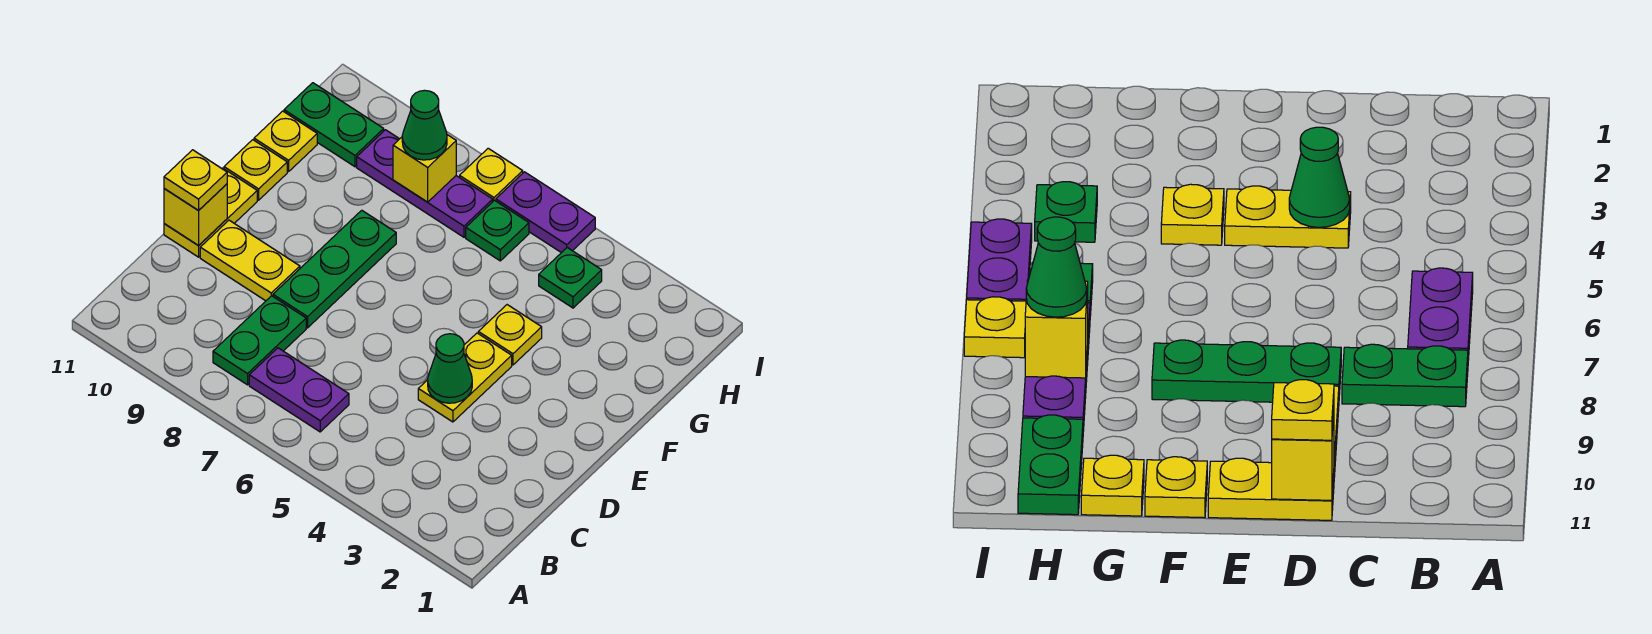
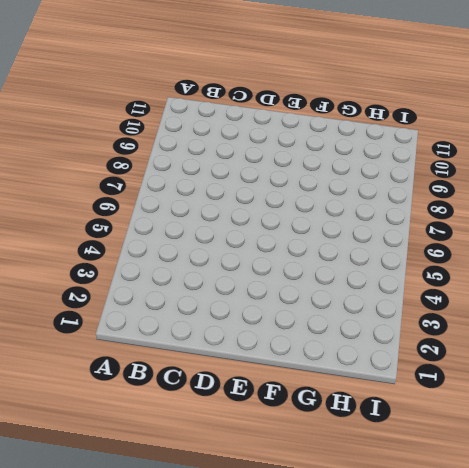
none -> purple 1x2 plate [249,348,349,432]
none -> green 1x2 plate [213,296,306,385]
none -> yellow 1x2 plate [418,333,512,422]

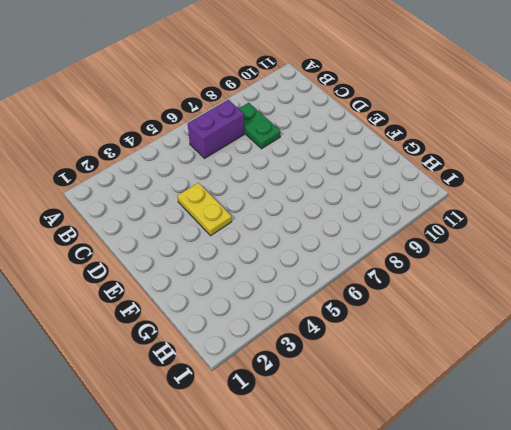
purple 1x2 brick [188,100,244,158] -> purple 1x2 plate [249,348,349,432]
none -> green 1x3 plate [273,210,396,328]
none -> yellow 1x2 plate [200,220,300,301]
none -> yellow 1x2 plate [164,168,257,257]

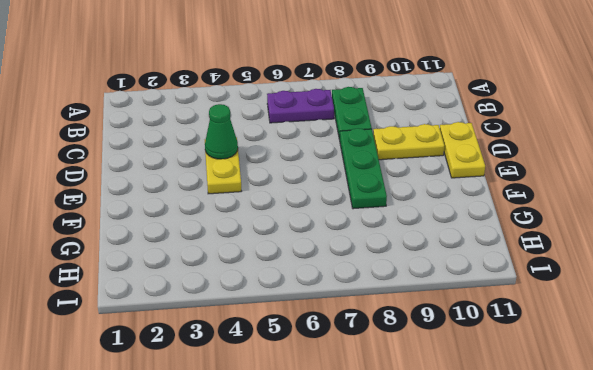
none -> yellow 1x1 plate [478,305,542,365]
none -> yellow 1x1 plate [224,140,287,200]
none -> yellow 1x1 plate [254,111,317,172]

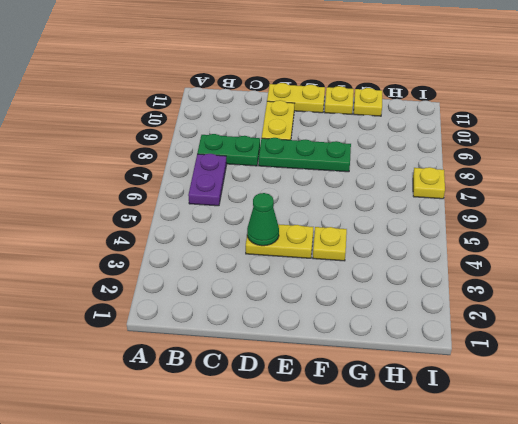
none -> green 1x1 plate [539,248,602,308]
none -> green 1x1 plate [466,200,529,261]
none -> purple 1x3 plate [357,130,493,237]

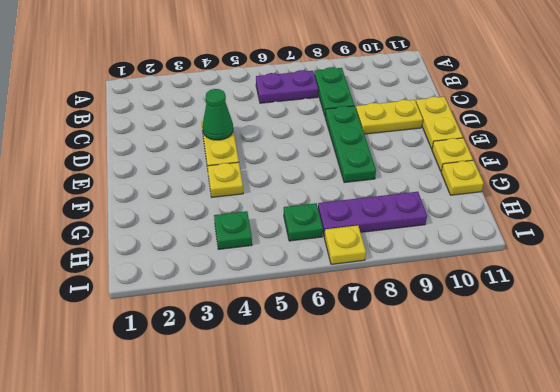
none -> green 1x2 plate [284,83,384,167]
none -> purple 1x2 plate [496,172,595,253]
none -> yellow 1x1 brick [164,184,227,246]

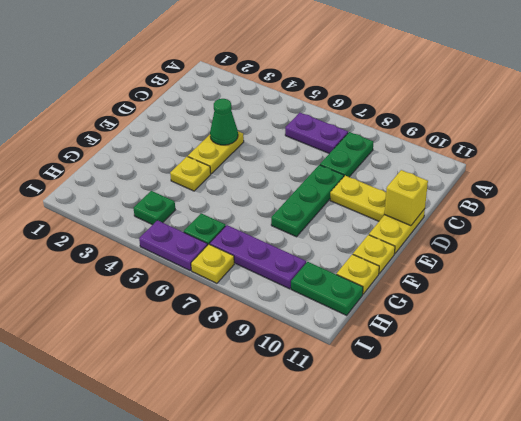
none -> yellow 1x1 brick [393,135,456,202]
none -> yellow 1x1 plate [164,150,227,211]
none -> green 1x1 cone [402,90,447,160]

